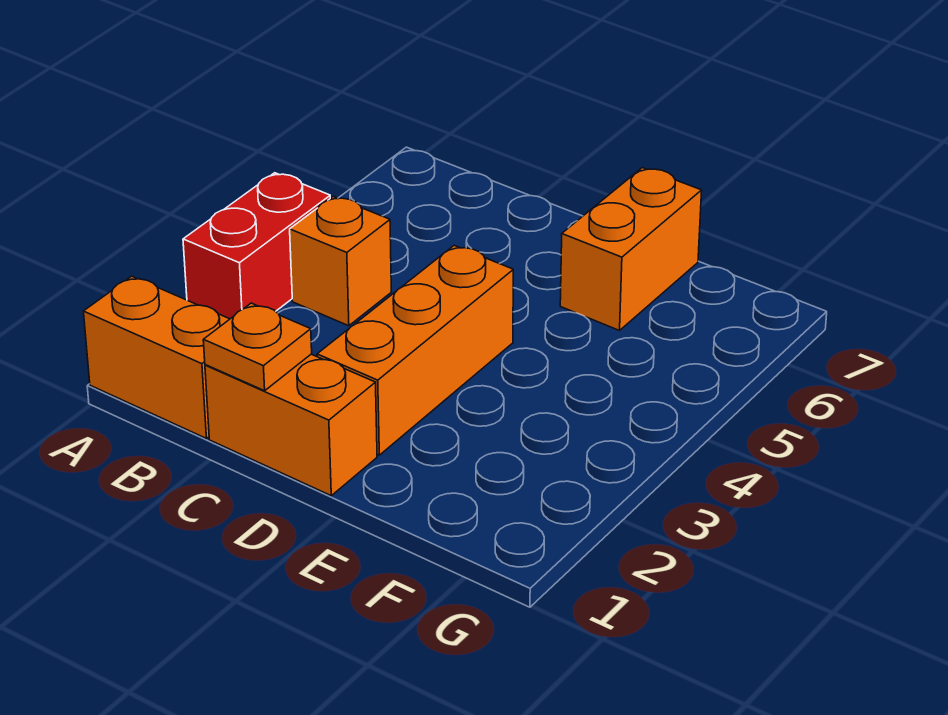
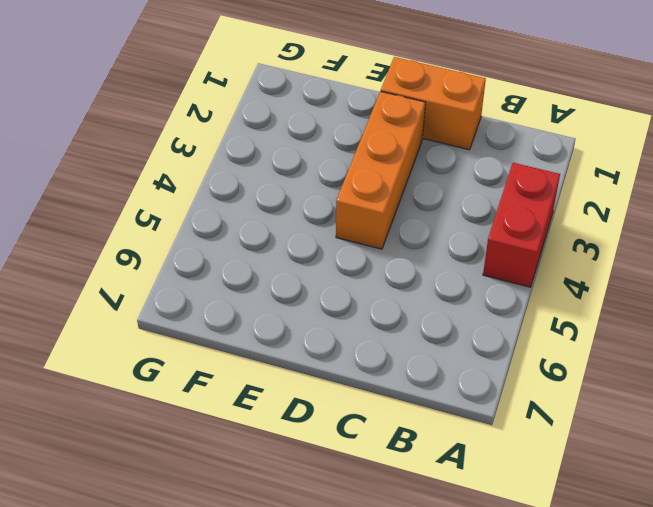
none -> orange 1x2 brick [83,276,229,439]
none -> orange 1x1 brick [290,196,391,326]

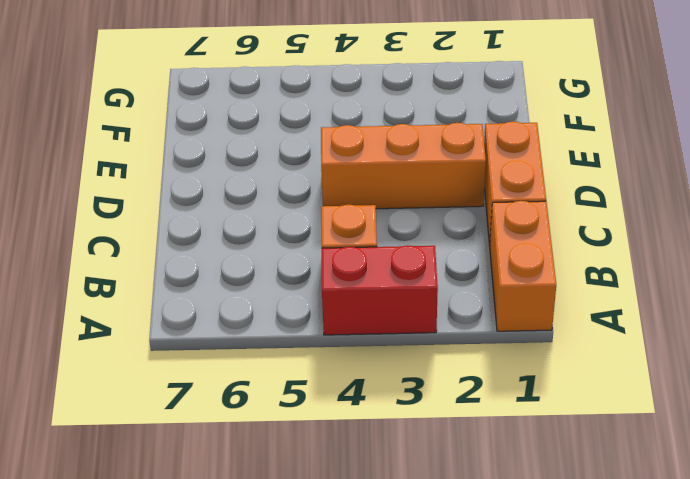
none -> orange 1x2 brick [560,168,702,331]
none -> orange 1x1 plate [203,303,312,391]

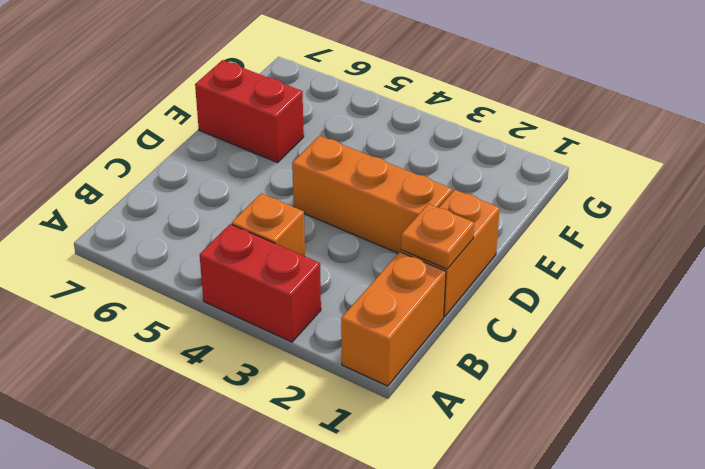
red 1x2 brick [195,60,304,163] -> orange 1x2 brick [560,168,702,331]

